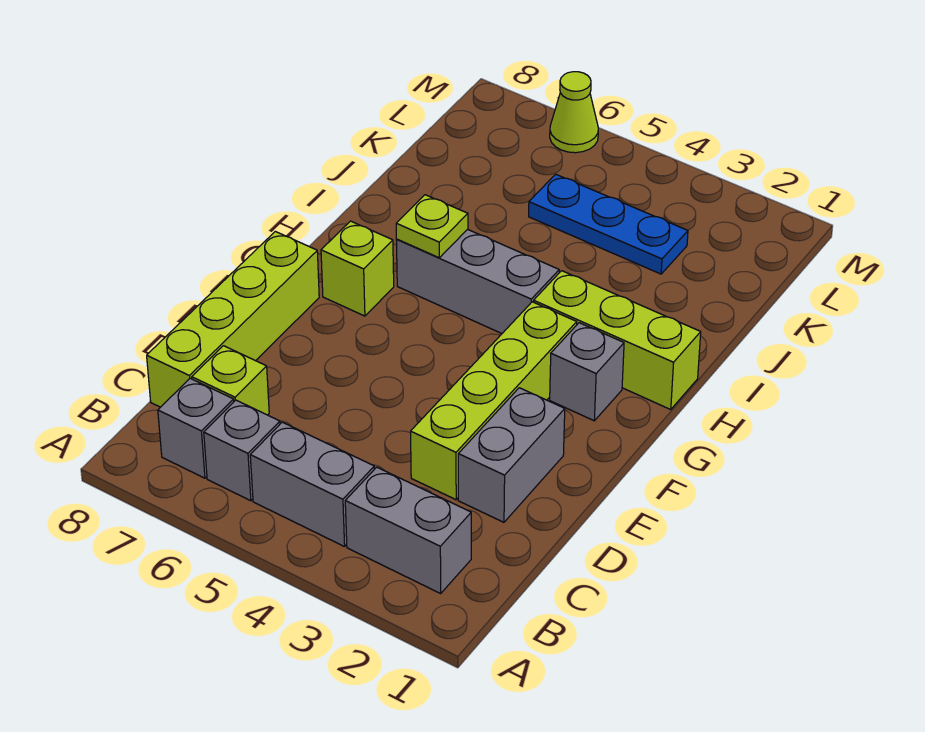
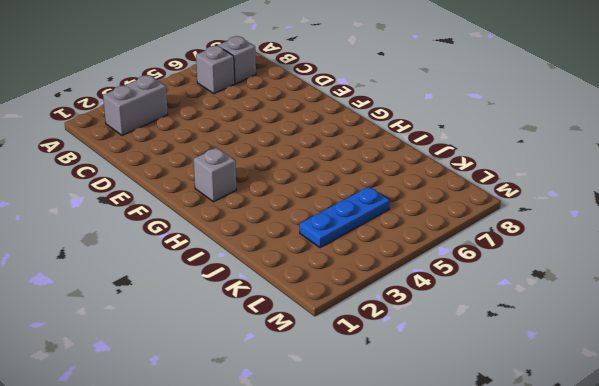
none -> grey 1x2 brick [250,422,374,547]
none -> lime 1x1 brick [192,346,269,415]
none -> lime 1x4 brick [147,231,319,407]

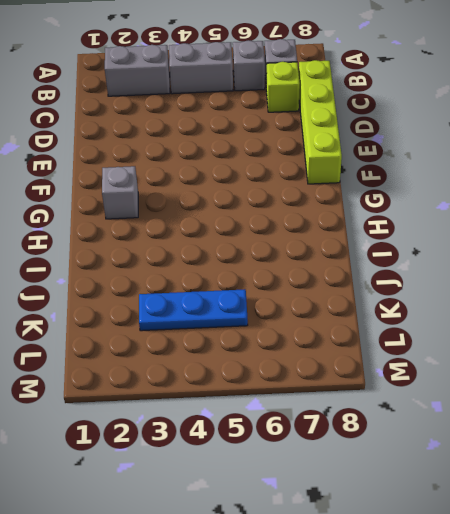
none -> grey 1x2 brick [458,388,565,522]
none -> lime 1x4 brick [411,302,577,500]
none -> lime 1x1 brick [321,221,394,316]

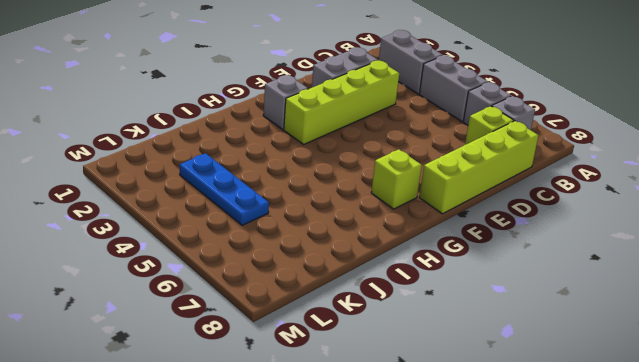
none -> lime 1x3 brick [534,271,701,409]
none -> grey 1x3 brick [396,229,559,333]
none -> lime 1x1 cone [550,72,598,153]

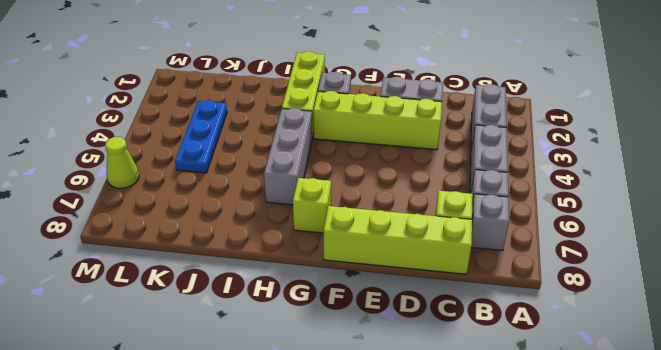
none -> lime 1x1 plate [396,195,468,258]

